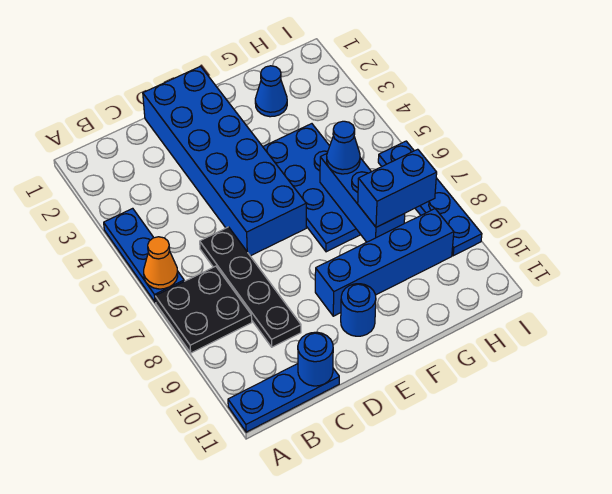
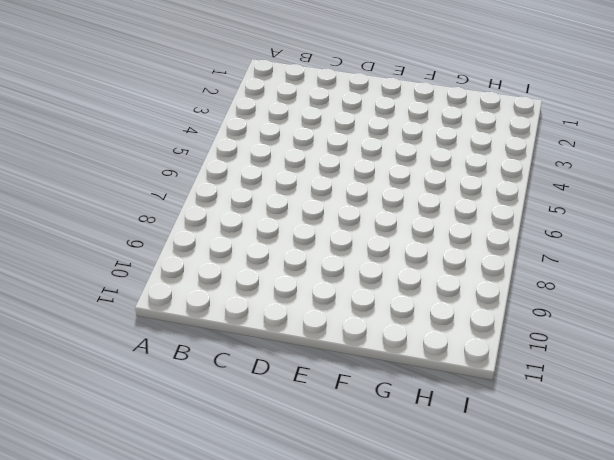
none -> blue 1x3 plate [104,208,184,302]
none -> black 2x2 plate [155,266,252,353]
none -> blue 1x3 plate [228,364,339,432]

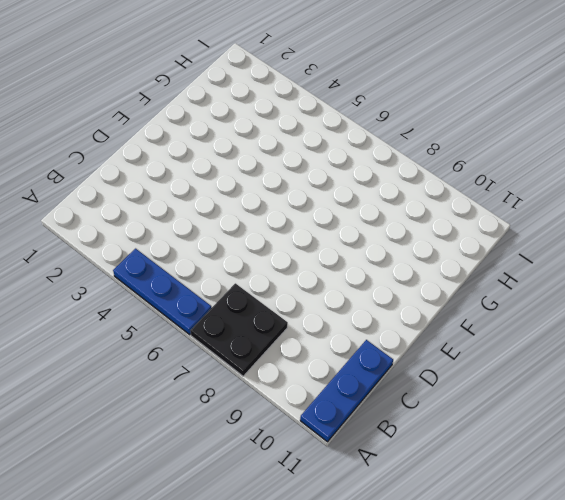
none -> black 1x4 plate [200,227,301,347]
none -> blue 2x6 brick [143,66,306,256]
none -> blue 1x4 brick [315,209,454,316]

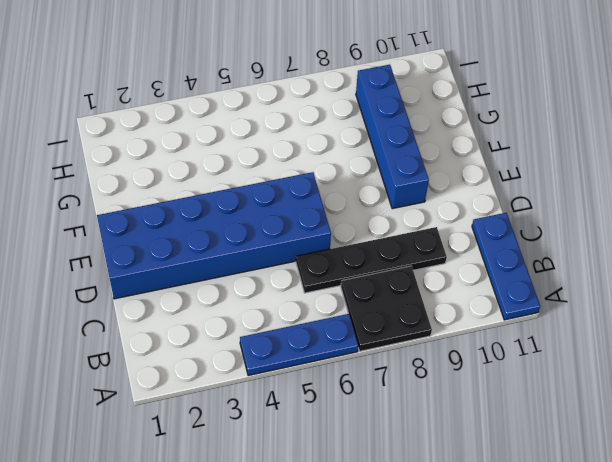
none -> blue 1x1 round brick [341,284,376,336]
none -> blue 2x4 plate [263,124,361,252]
none -> blue 1x1 cone [255,66,287,117]

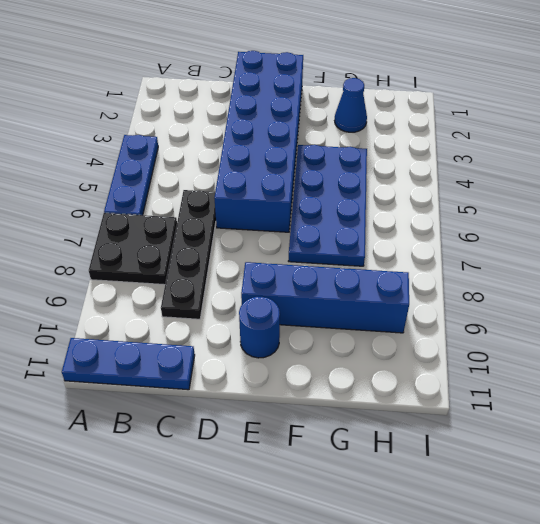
none -> blue 1x4 plate [378,141,482,256]
none -> orange 1x1 cone [144,237,178,289]
none -> blue 1x1 round brick [298,332,333,386]

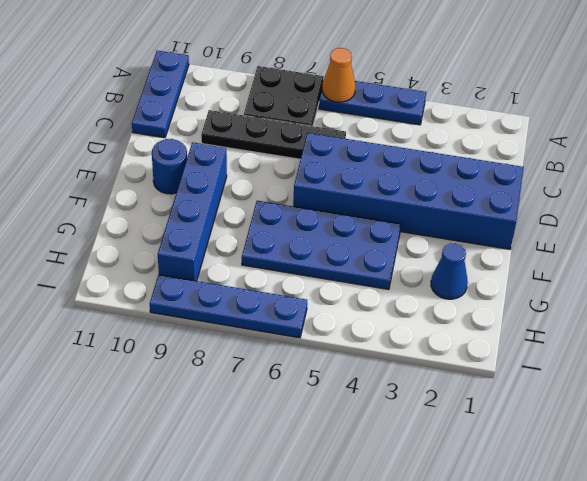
none -> blue 1x1 round brick [298,332,333,386]
none -> blue 1x3 brick [320,154,405,242]
none -> blue 1x1 cone [327,121,360,174]

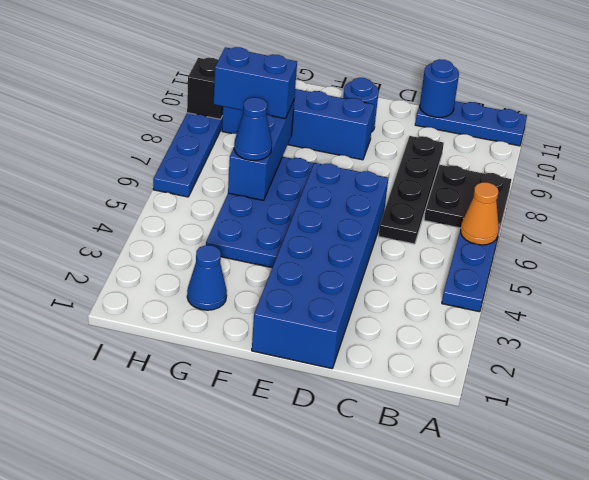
black 1x1 brick [187,58,223,119] -> none

